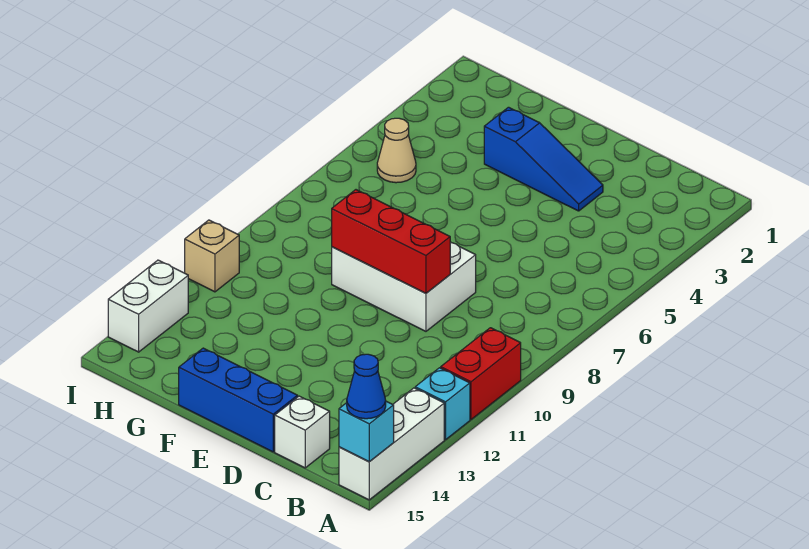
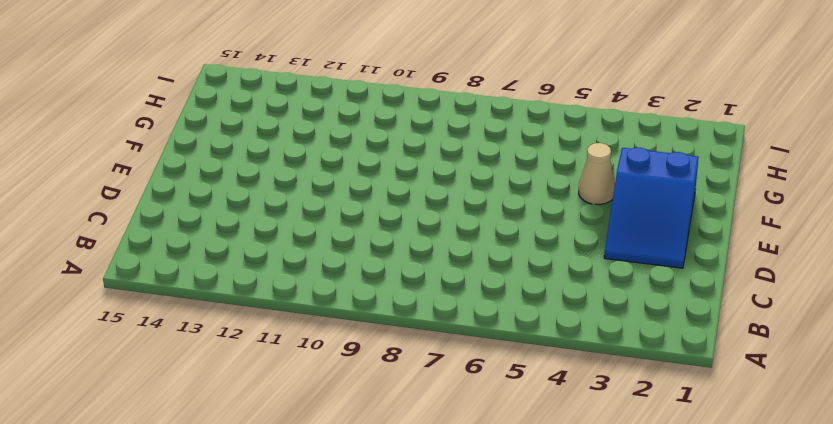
blue 2x3 slope [604,148,699,268] -> blue 1x3 slope [484,107,603,211]
tan 1x1 cone [579,143,615,205] -> tan 1x1 cone moved to [377,118,416,183]
none -> red 1x2 brick [441,328,521,419]
none -> cyan 1x1 brick [415,368,470,440]
none -> white 1x3 brick [339,388,444,500]

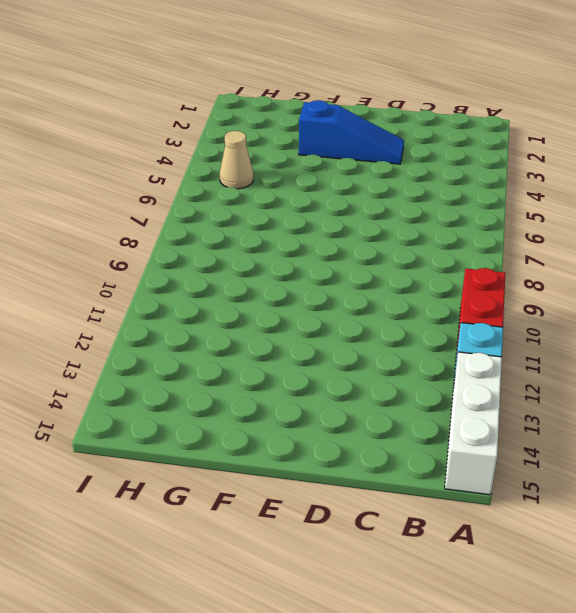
none -> white 1x1 brick [275,396,330,468]
none -> white 2x3 brick [332,242,476,331]
none -> blue 1x3 brick [179,348,298,452]

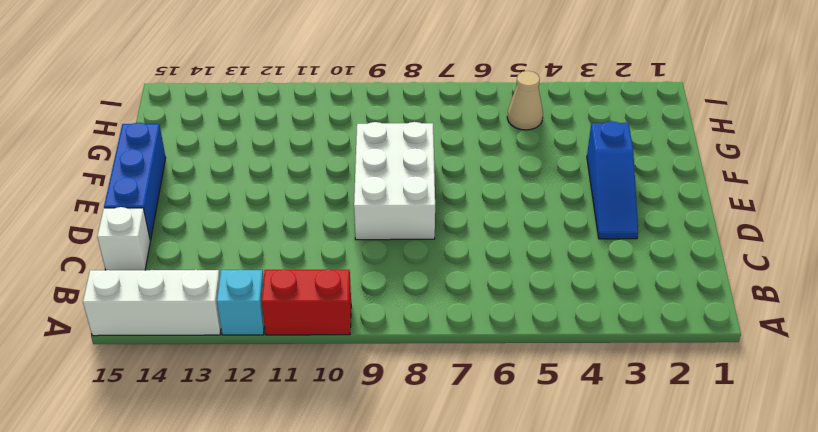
none -> tan 1x1 brick [185,220,239,292]
none -> white 1x2 brick [108,260,188,352]
none -> cyan 1x1 brick [339,401,394,462]

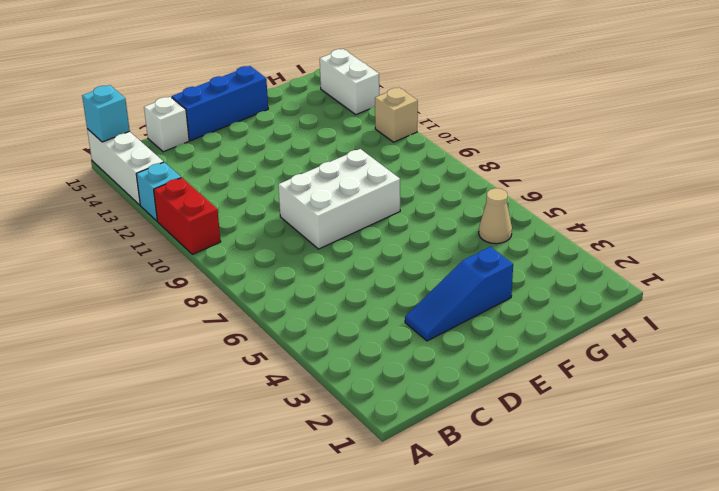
none -> red 1x3 brick [332,190,450,293]
none -> blue 1x1 cone [347,354,386,419]

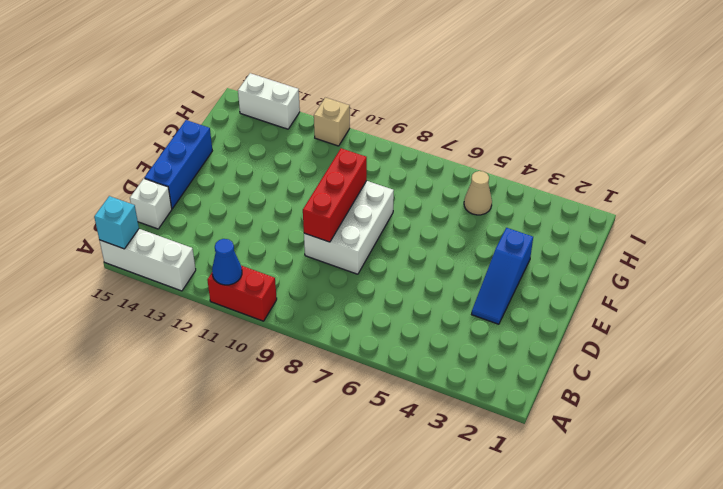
blue 1x1 cone [212,239,242,285] -> blue 1x1 cone moved to [347,354,386,419]
none -> cyan 1x1 brick [415,368,470,440]

